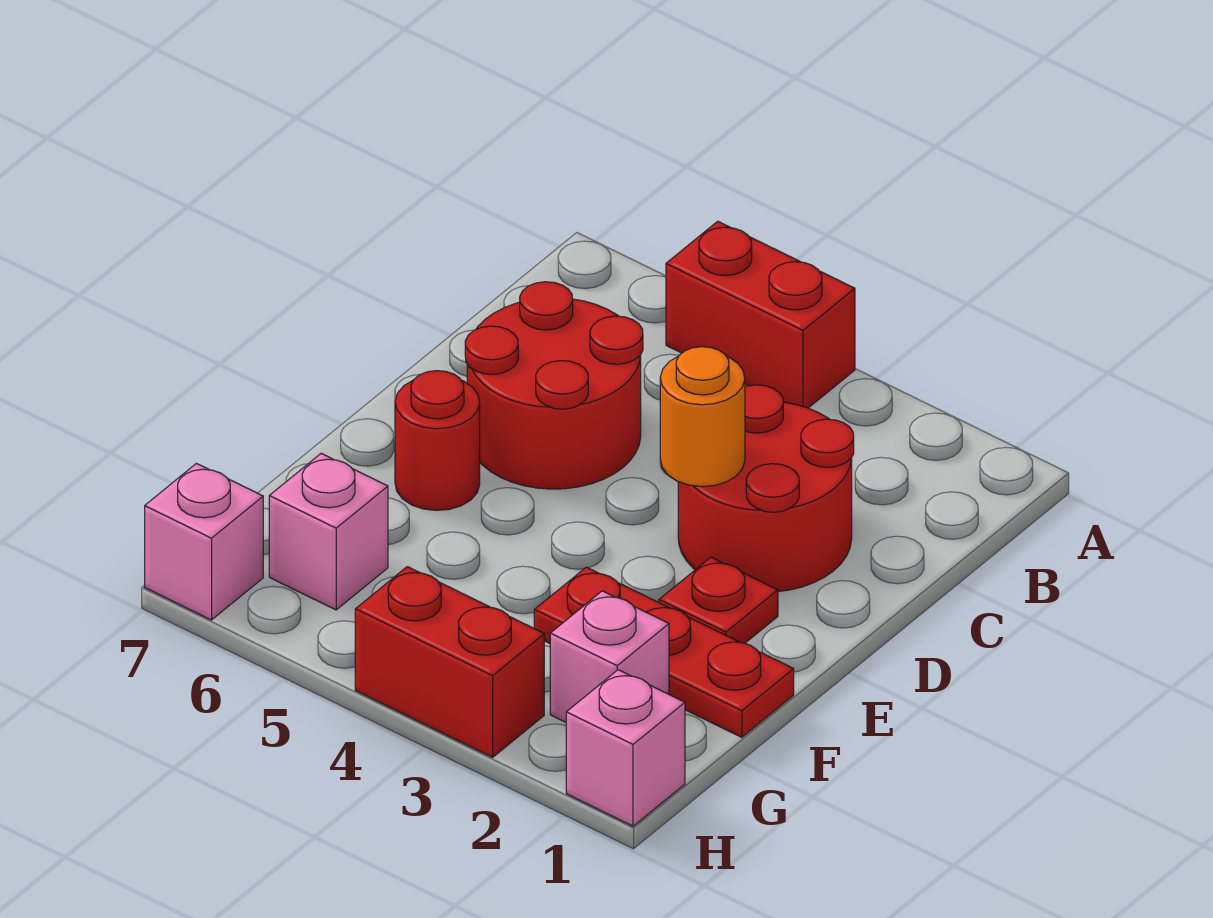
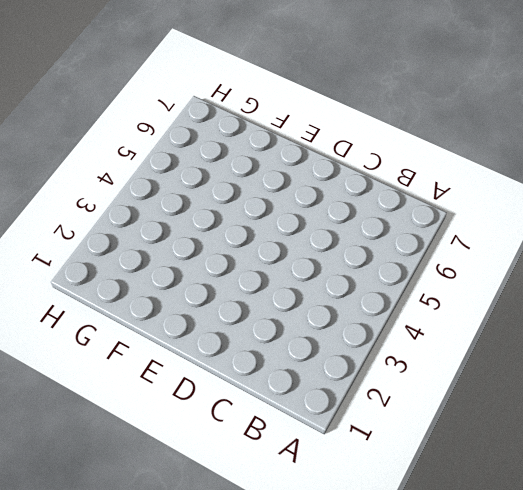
none -> red 1x2 brick [666,221,855,408]
none -> red 2x2 round brick [678,385,854,592]
none -> red 2x2 round brick [465,282,643,489]

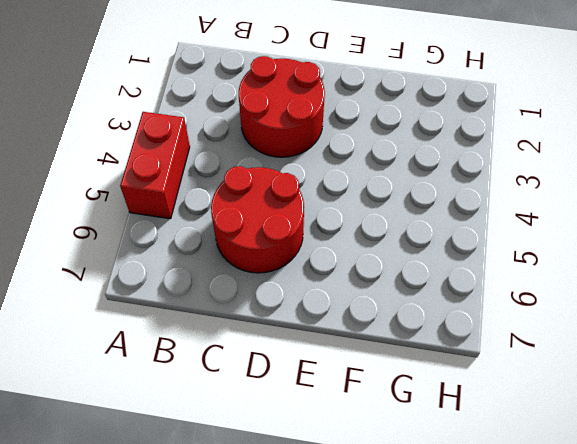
none -> red 1x1 plate [659,557,778,643]
none -> red 1x1 round brick [395,371,480,510]
none -> red 1x3 plate [534,567,794,737]

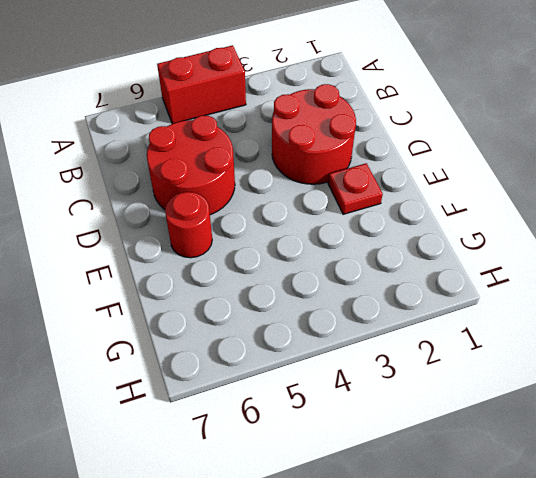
none -> red 1x3 plate [534,567,794,737]
none -> pink 1x1 brick [550,591,669,722]
none -> pink 1x1 brick [269,454,388,610]

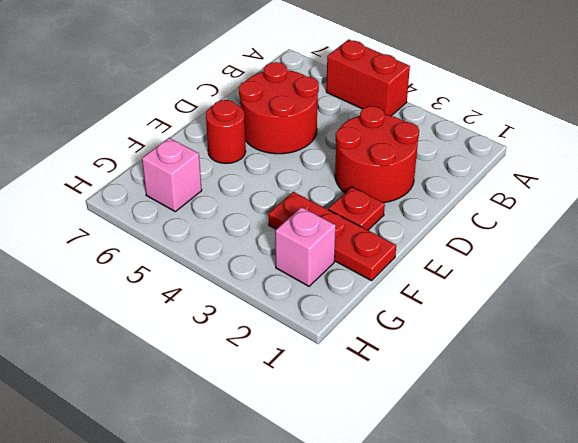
none -> pink 1x1 brick [566,670,685,826]
none -> red 1x2 brick [355,567,544,757]
none -> pink 1x1 brick [145,464,263,620]

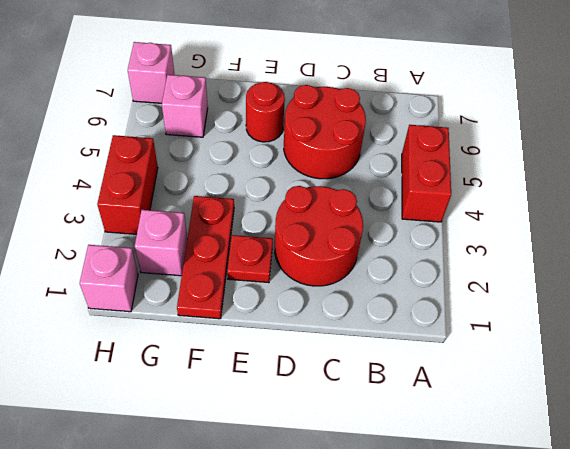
none -> orange 1x1 round brick [660,347,745,487]

